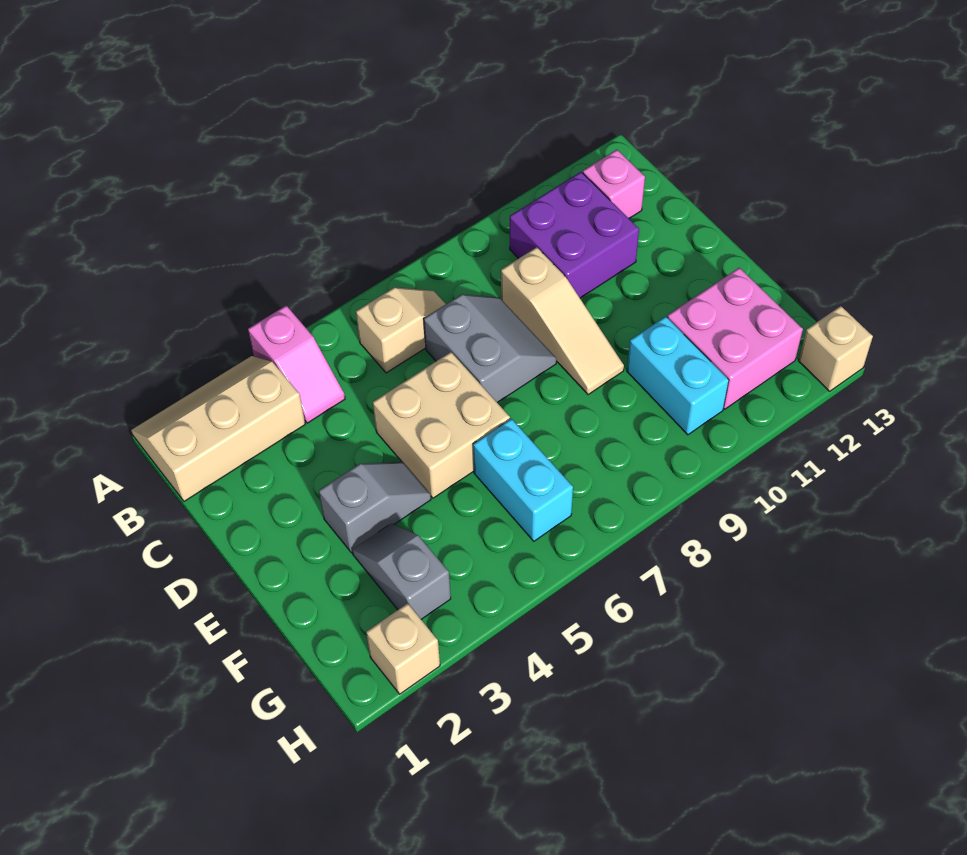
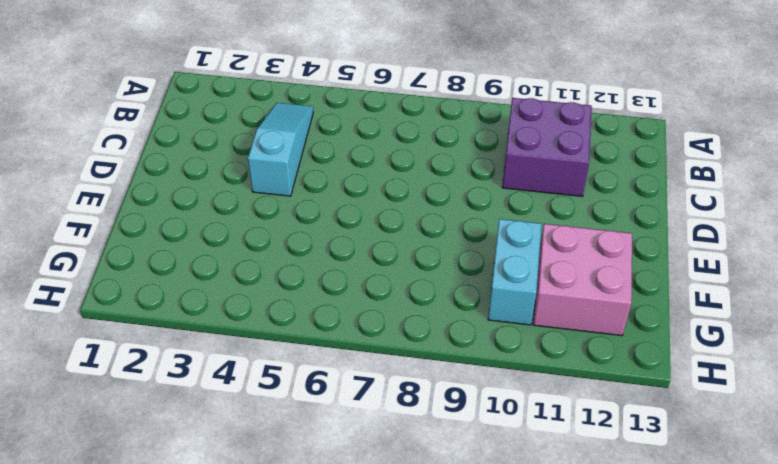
cyan 1x3 slope [248,103,313,196] -> pink 1x2 slope [248,306,345,423]
none -> tan 2x3 slope [131,356,305,501]
none -> tan 1x2 slope [356,287,446,373]
none -> pink 1x1 brick [583,150,645,218]

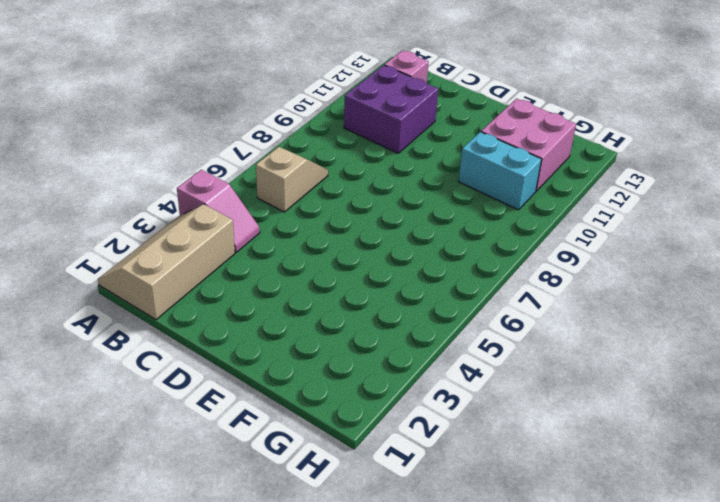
none -> grey 2x2 slope [424,294,556,403]
none -> tan 1x3 slope [501,247,624,395]
none -> tan 2x2 brick [373,352,510,498]

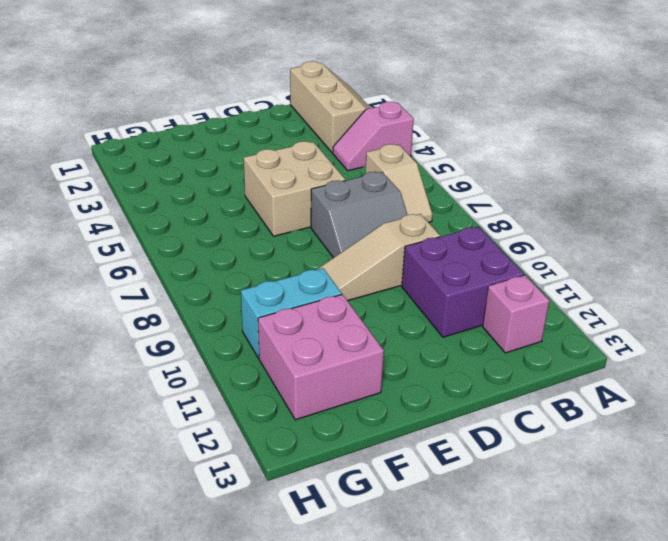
none -> grey 1x2 slope [319,462,431,553]
none -> grey 1x2 slope [352,523,451,619]
none -> cyan 1x2 brick [473,419,573,541]

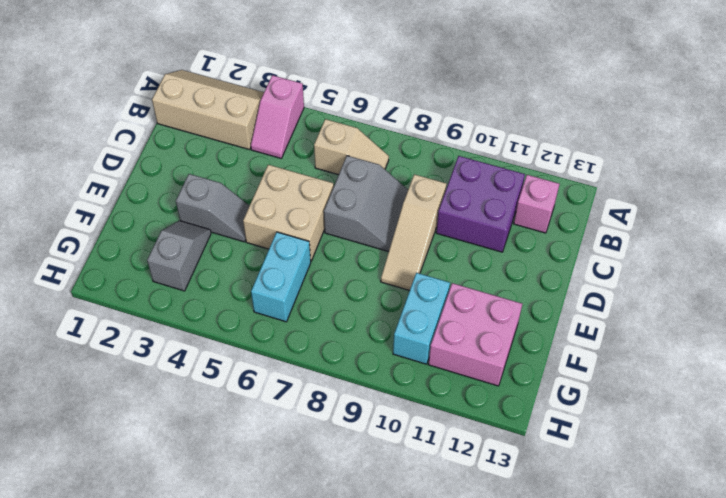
none -> tan 1x1 brick [366,603,440,694]
none -> tan 1x1 brick [799,306,873,391]

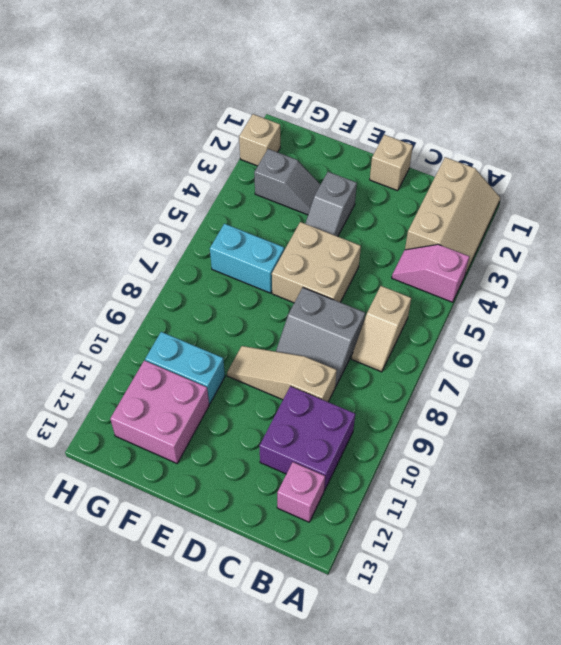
tan 1x1 brick [370,135,413,191] -> tan 1x1 brick moved to [799,306,873,391]

